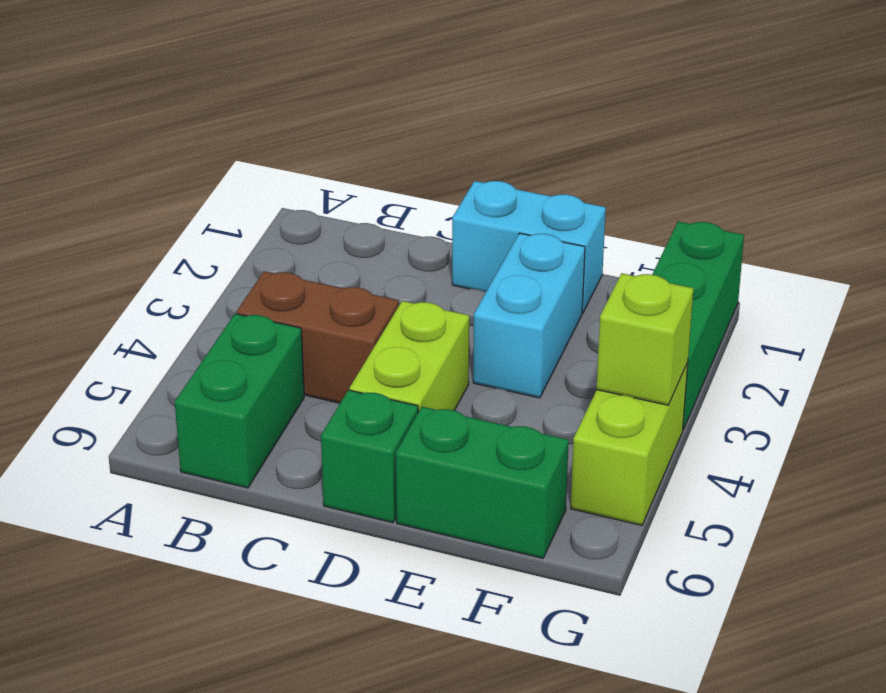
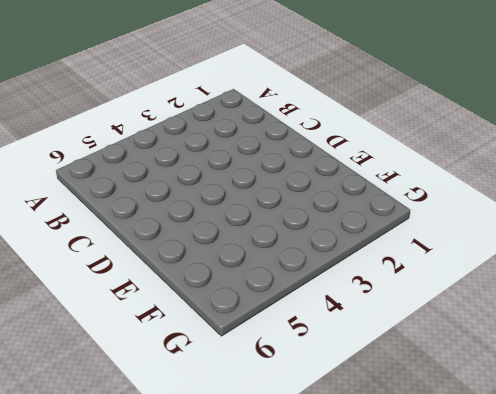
none -> brown 1x2 brick [236,271,399,403]
none -> green 1x2 brick [175,314,304,488]

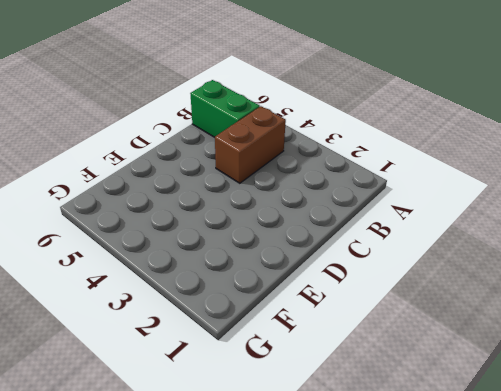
none -> cyan 1x2 brick [452,181,606,313]
none -> lime 1x2 brick [350,301,469,412]

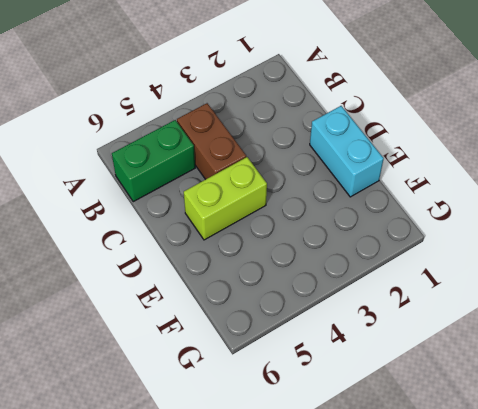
none -> green 1x1 brick [321,390,418,523]
none -> cyan 1x2 brick [473,233,585,398]

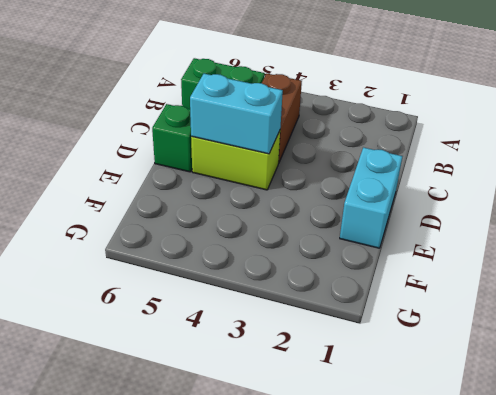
cyan 1x2 brick [190,74,283,154] -> cyan 1x2 brick moved to [473,233,585,398]
none -> green 1x2 brick [396,407,569,558]
none -> green 1x3 brick [652,222,744,429]

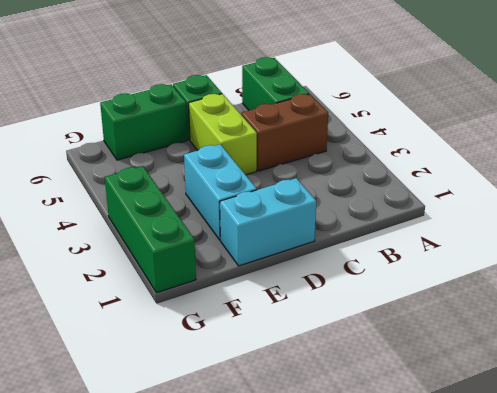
none -> lime 1x2 brick [571,363,688,525]
none -> lime 1x1 brick [597,273,693,405]

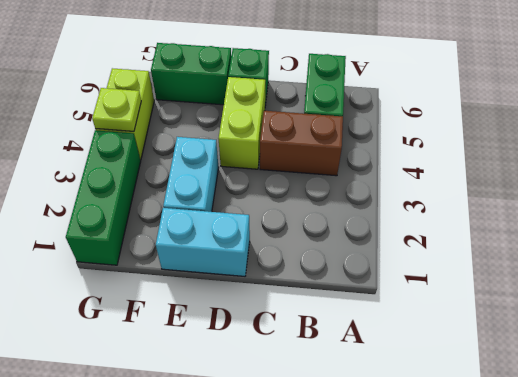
lime 1x1 plate [92,88,141,131] -> lime 1x1 brick [597,273,693,405]

